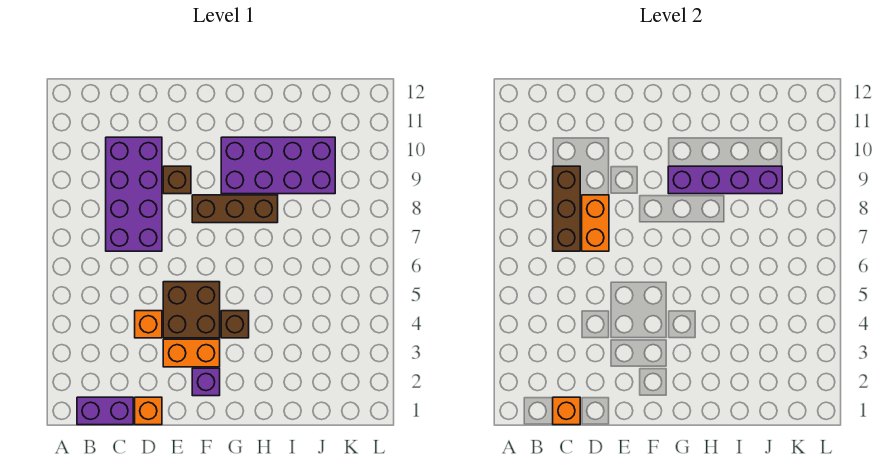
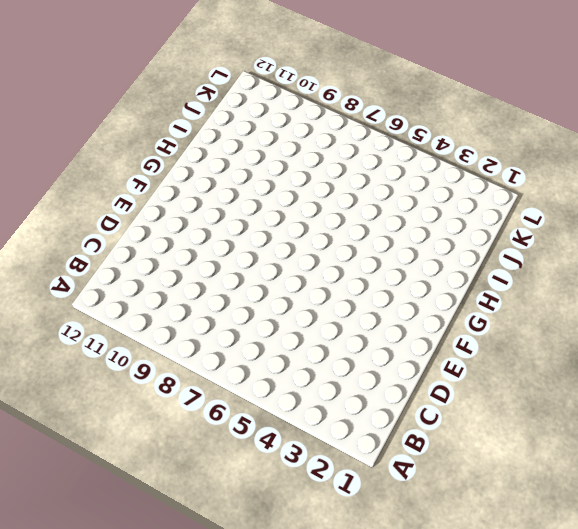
none -> purple 1x2 brick [77,397,133,425]
none -> purple 2x4 brick [106,137,162,251]
none -> orange 1x1 brick [135,397,162,425]

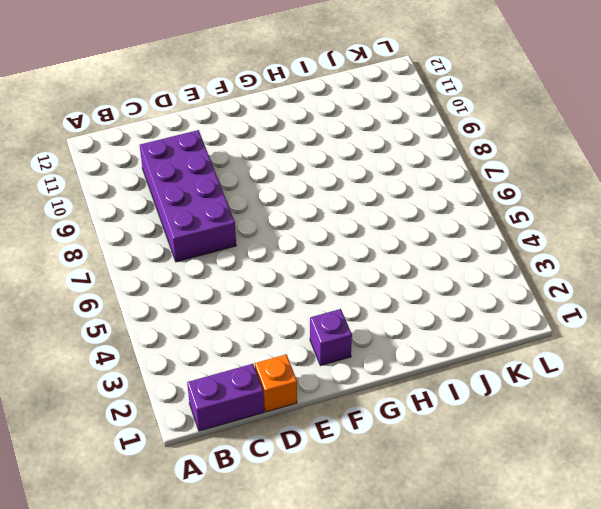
none -> orange 1x1 brick [135,311,162,338]
none -> orange 1x2 brick [163,339,220,367]
none -> brown 2x2 brick [163,282,220,338]

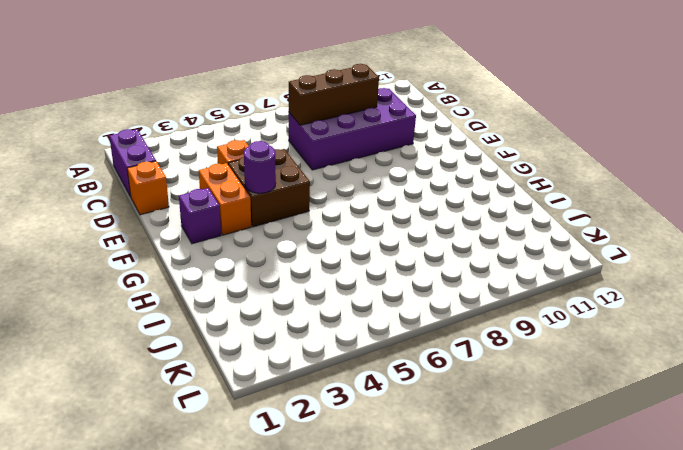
purple 1x1 round brick [244,141,276,193] -> none
none -> brown 1x1 brick [163,166,191,194]
none -> brown 1x3 brick [192,195,278,223]
none -> brown 1x1 brick [221,311,249,338]

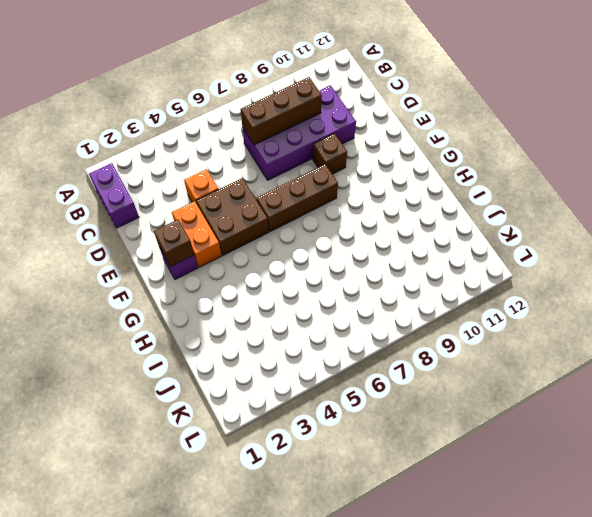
brown 1x1 brick [154,220,194,267] -> brown 1x1 brick moved to [221,311,249,338]
brown 1x3 brick [257,164,338,232] -> brown 1x3 brick turned to [192,195,278,223]
none -> orange 1x1 brick [135,397,162,425]
none -> purple 2x4 brick [221,137,335,194]
none -> orange 1x1 brick [553,397,580,425]

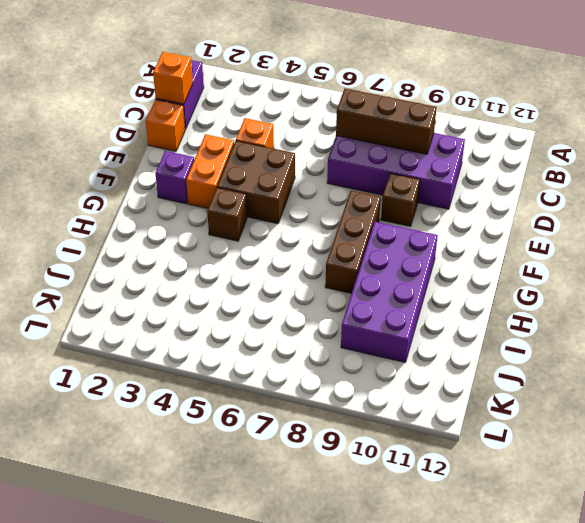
none -> orange 1x2 brick [582,195,609,251]
none -> purple 1x4 brick [668,166,782,194]

